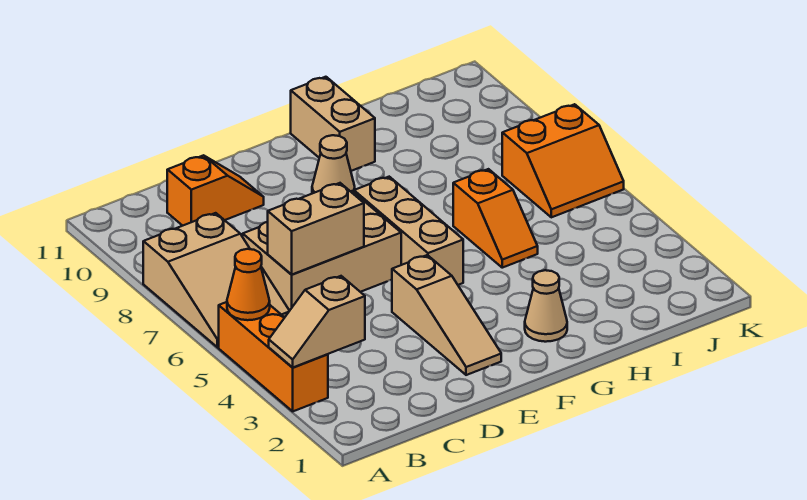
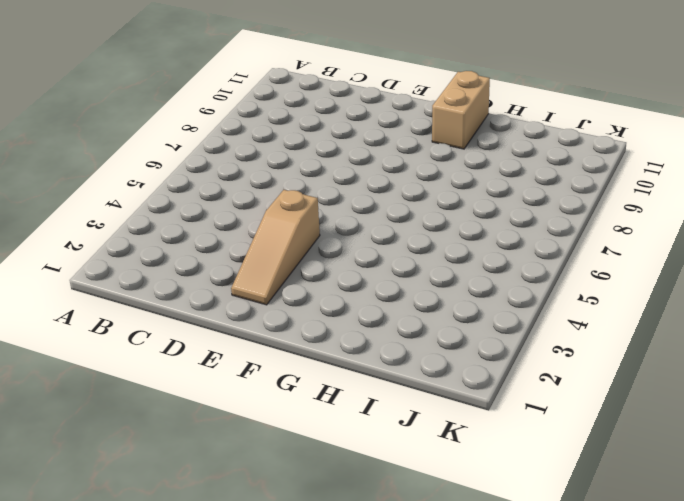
none -> orange 1x3 brick [219,302,328,411]
none -> tan 2x3 slope [143,213,289,347]
none -> tan 2x3 brick [243,191,401,311]

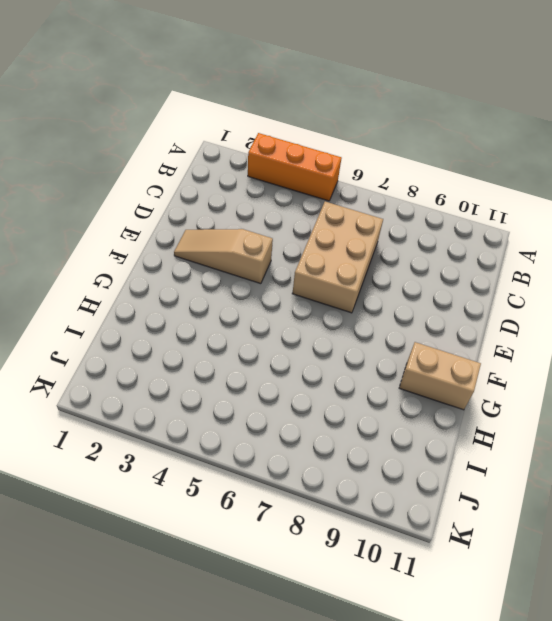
none -> tan 2x3 slope [143,213,289,347]
none -> orange 1x2 slope [167,155,264,226]
none -> tan 1x3 brick [354,177,463,285]

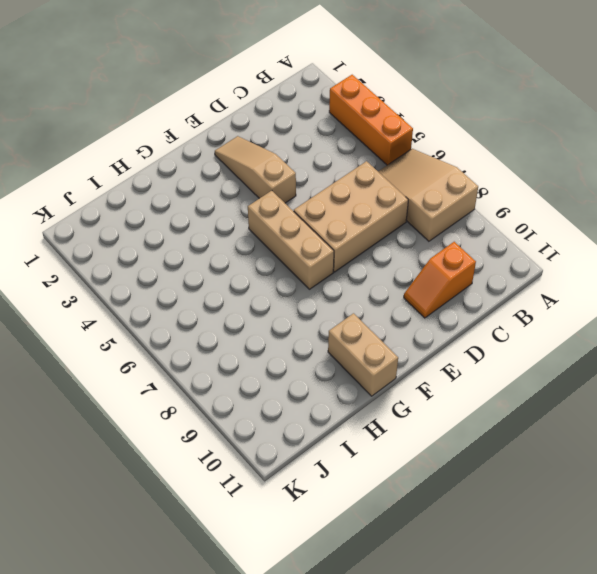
none -> tan 1x1 cone [312,135,355,194]
none -> tan 1x1 cone [525,270,567,342]
none -> orange 1x2 slope [453,169,538,268]

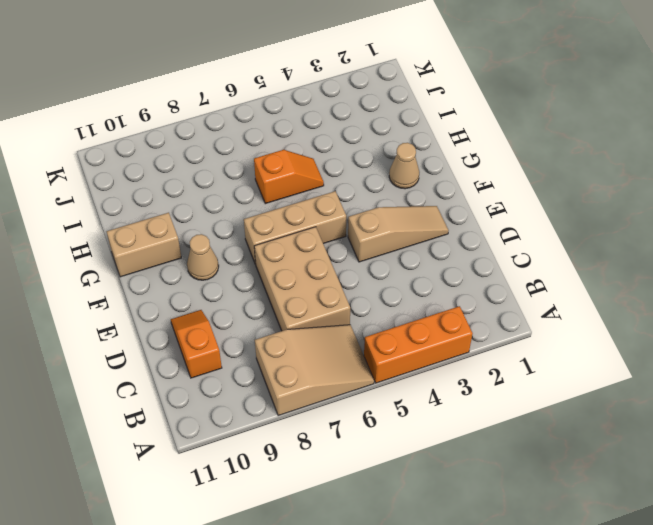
none -> orange 2x2 slope [502,104,624,217]
none -> tan 1x2 slope [269,276,365,368]
none -> orange 1x1 cone [227,249,270,320]

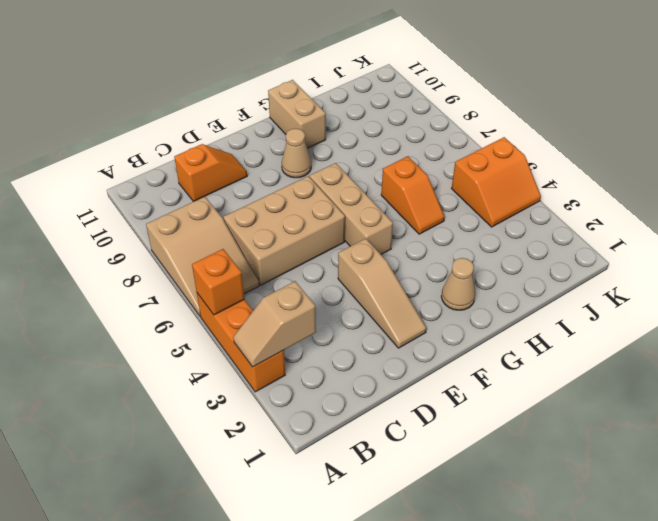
orange 1x1 brick [192,249,244,315] -> orange 1x1 cone [227,249,270,320]
orange 2x2 slope [452,137,541,227] -> orange 2x2 slope moved to [502,104,624,217]
none -> tan 1x2 brick [268,183,364,275]

